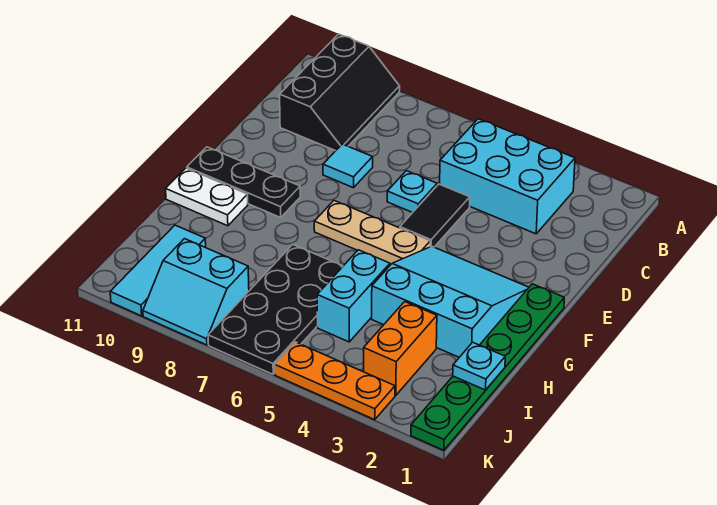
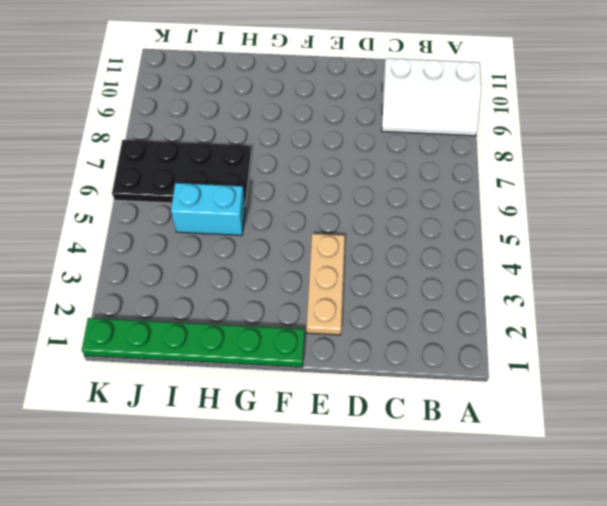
white 2x3 slope [382,58,481,136] -> black 2x3 slope [280,34,400,151]
tan 1x3 plate [306,234,345,335] -> tan 1x3 plate moved to [314,201,430,264]
none -> cyan 2x3 brick [440,119,575,234]
none -> black 1x2 tile [400,184,470,247]
none -> cyan 1x1 plate [387,171,437,213]

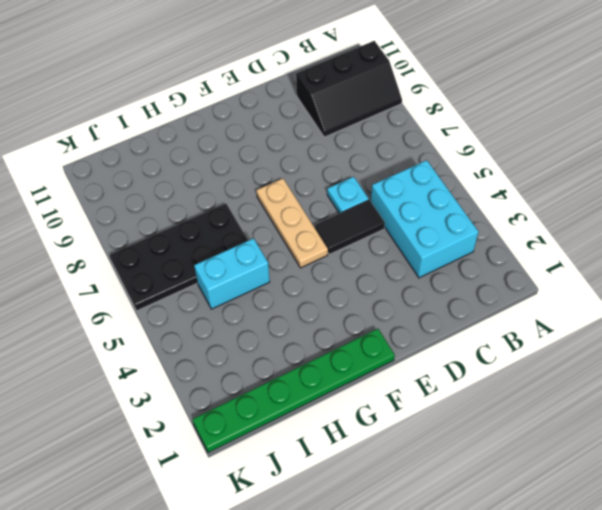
none -> cyan 1x1 tile [323,144,373,188]
none -> cyan 3x3 slope [372,246,529,357]
none -> black 1x3 plate [187,147,300,217]

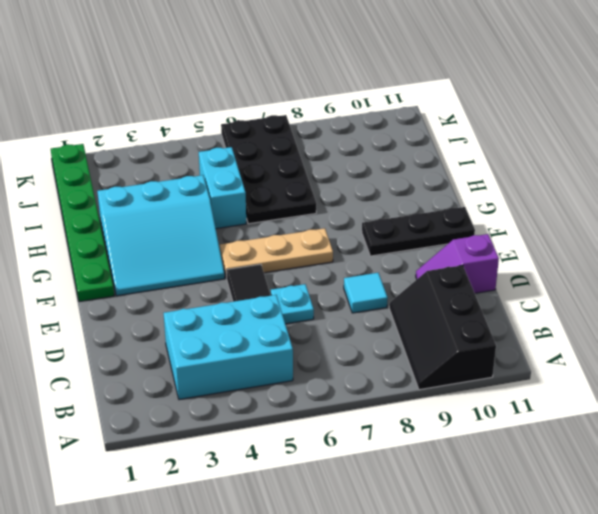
purple 1x2 slope [416,234,499,293] -> none
none -> white 1x2 plate [166,168,248,226]
none -> orange 1x2 brick [364,302,437,395]
none -> cyan 1x3 tile [110,225,206,316]

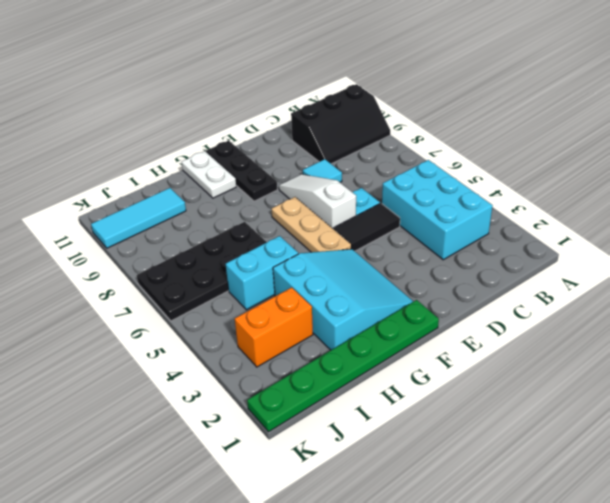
white 1x3 slope [279,174,356,229] -> none
none -> cyan 2x2 slope [143,239,249,345]
none -> orange 1x3 plate [275,342,395,420]
none -> cyan 1x1 plate [453,342,505,390]

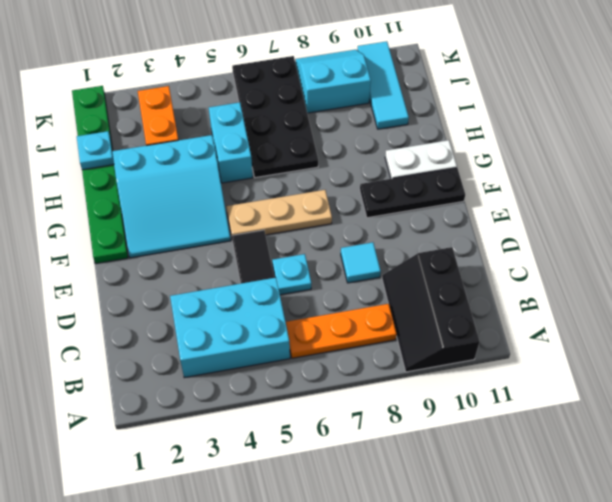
orange 1x3 plate [286,304,397,358] -> orange 1x3 plate moved to [275,342,395,420]

